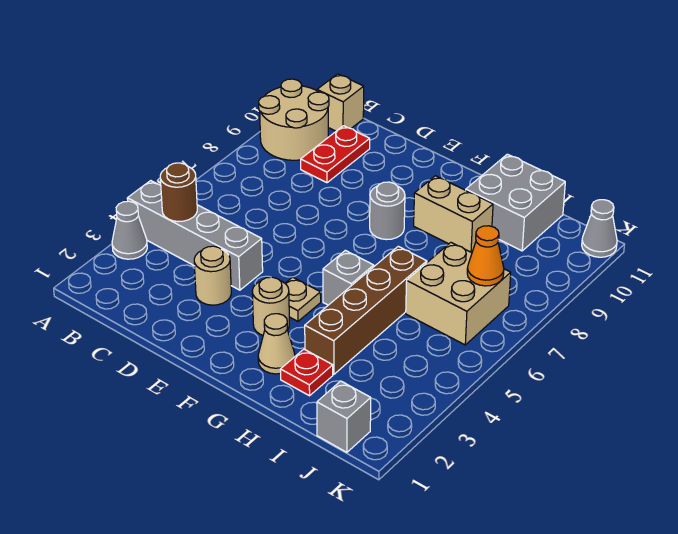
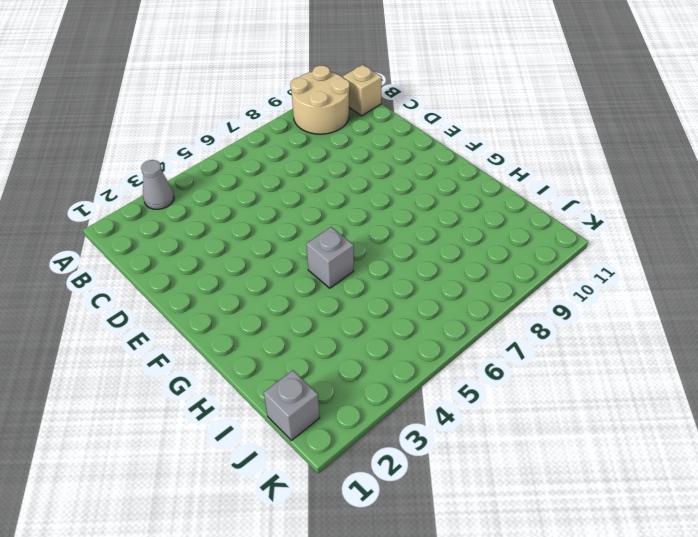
none -> grey 1x4 brick [127,181,263,290]
none -> red 1x2 plate [301,126,370,183]
none -> tan 1x1 round brick [194,246,231,305]

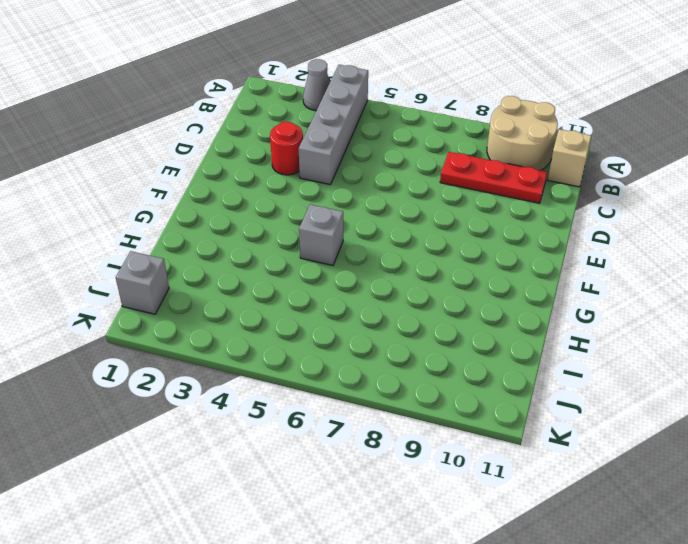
red 1x3 plate [440,152,547,203] -> red 1x2 plate [301,126,370,183]
red 1x1 round brick [270,122,303,175] -> tan 1x1 round brick [194,246,231,305]
none -> tan 1x1 round brick [252,277,289,335]
none -> tan 1x1 plate [285,277,321,321]
none -> grey 1x1 round brick [370,182,405,240]

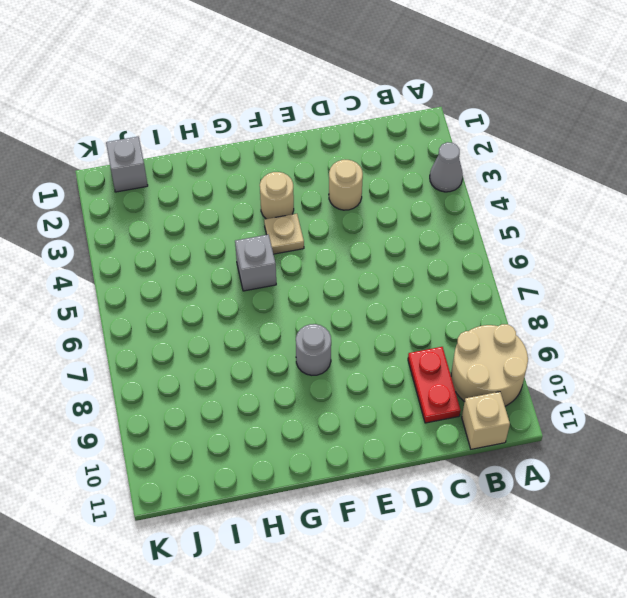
none -> grey 1x4 brick [127,181,263,290]
none -> tan 1x1 cone [258,314,295,374]
none -> tan 1x2 brick [414,176,493,253]

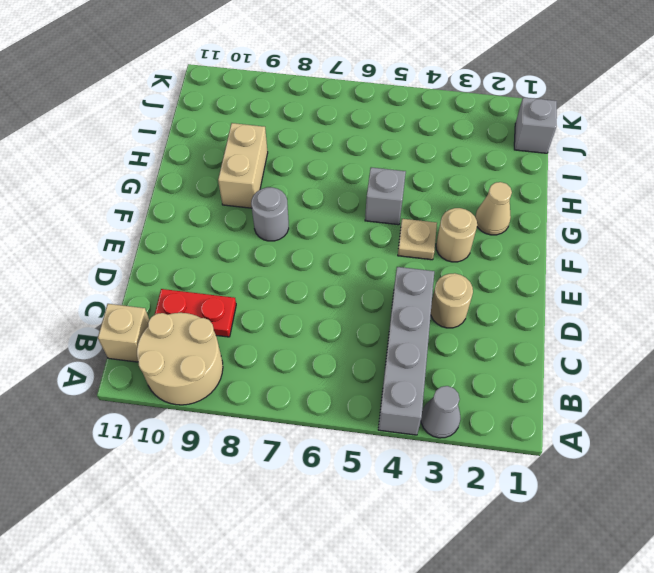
none -> red 1x1 plate [280,349,333,396]
none -> brown 1x4 brick [305,246,427,374]
none -> grey 2x2 brick [466,154,565,251]

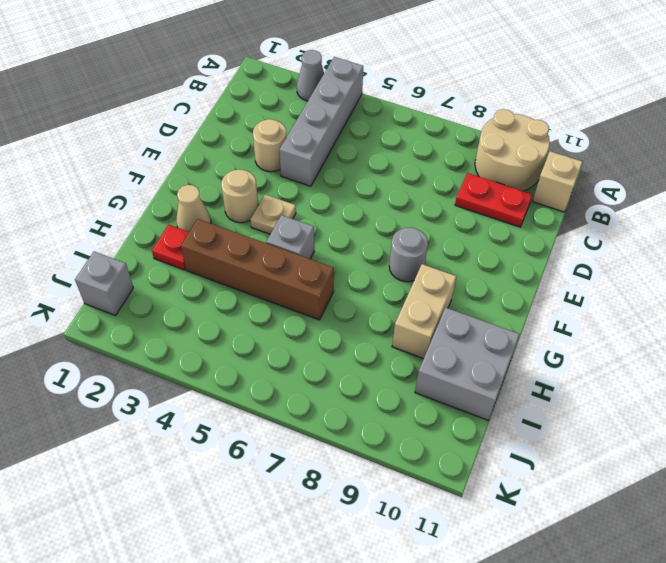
none -> tan 2x2 brick [406,243,511,345]
none -> grey 1x1 cone [582,200,617,257]
none -> brown 1x1 round brick [160,163,197,222]

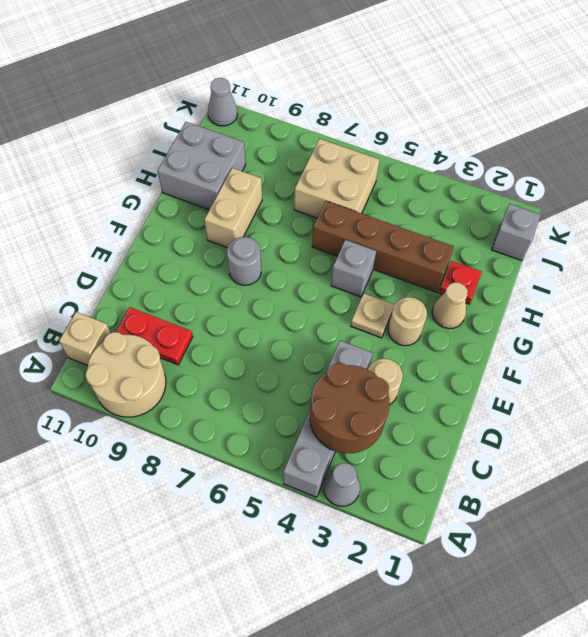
brown 2x2 round brick [310,363,390,454] -> brown 1x1 round brick [160,163,197,222]
none -> orange 1x1 cone [467,226,504,286]

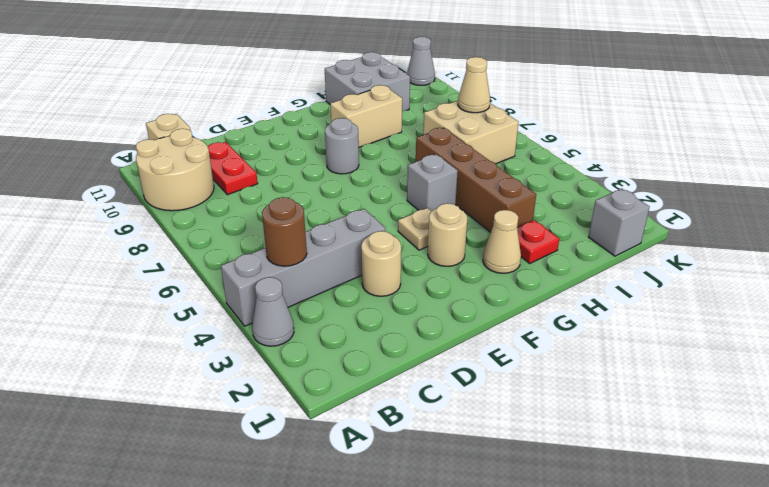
tan 1x1 cone [458,57,490,113] -> orange 1x1 cone [467,226,504,286]

